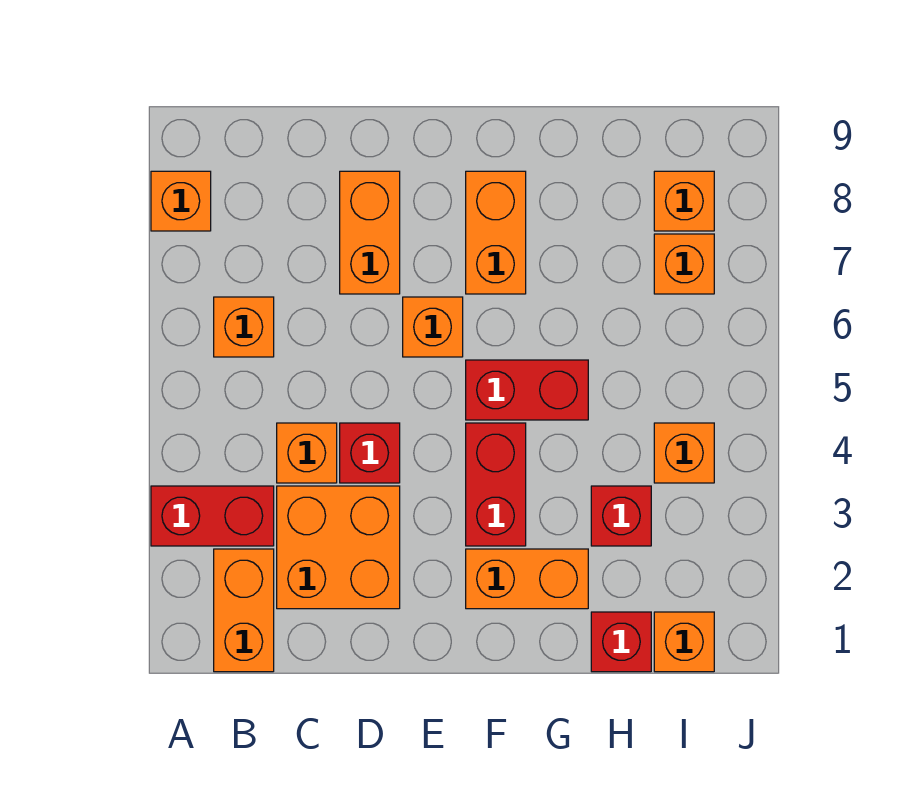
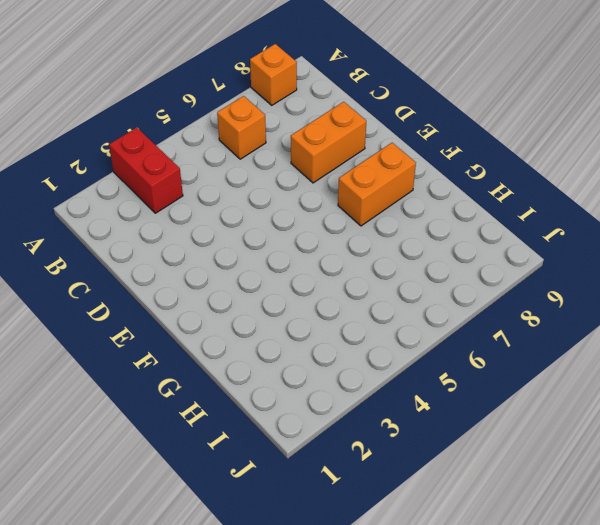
none -> orange 1x2 brick [214,549,274,672]
none -> orange 2x2 brick [277,486,400,609]
none -> orange 1x1 brick [277,423,337,483]

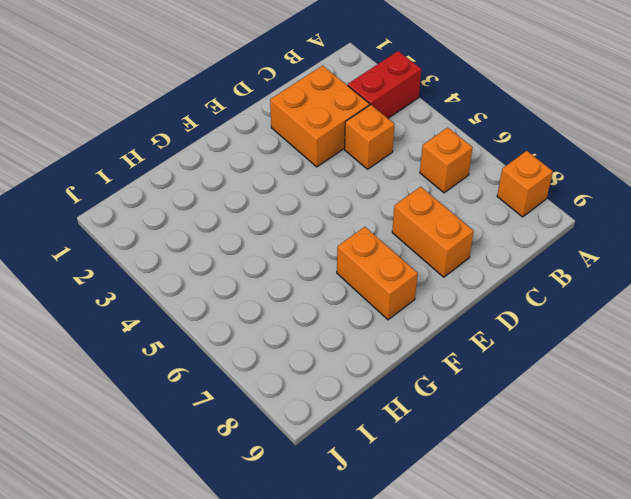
none -> orange 1x2 brick [214,549,274,672]
none -> red 1x1 brick [340,423,400,483]
none -> orange 1x1 brick [403,297,463,357]

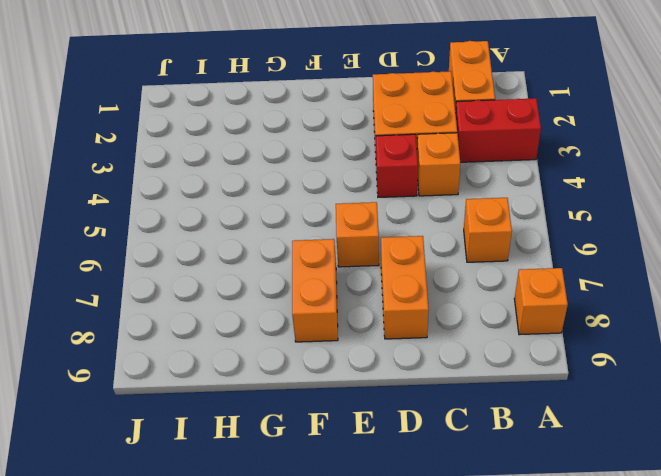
none -> orange 1x2 brick [466,549,588,609]
none -> red 1x2 brick [466,423,526,546]
none -> red 1x2 brick [466,360,588,420]

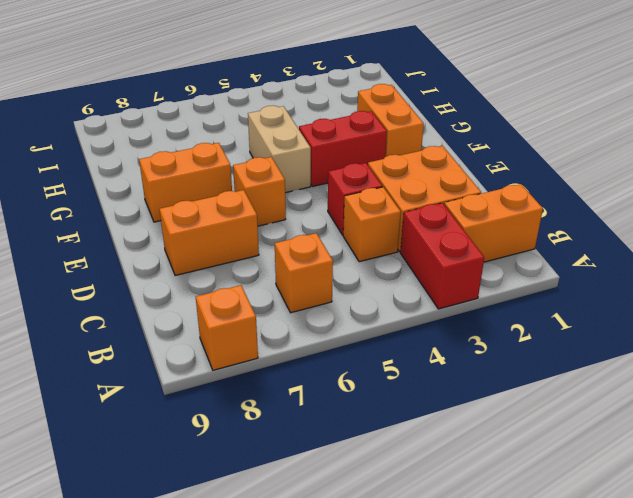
tan 1x2 brick [248,106,311,193] -> red 1x2 brick [466,360,588,420]
none -> red 1x1 brick [591,612,651,672]
none -> red 1x1 brick [591,486,651,546]
none -> orange 1x1 brick [654,612,714,672]

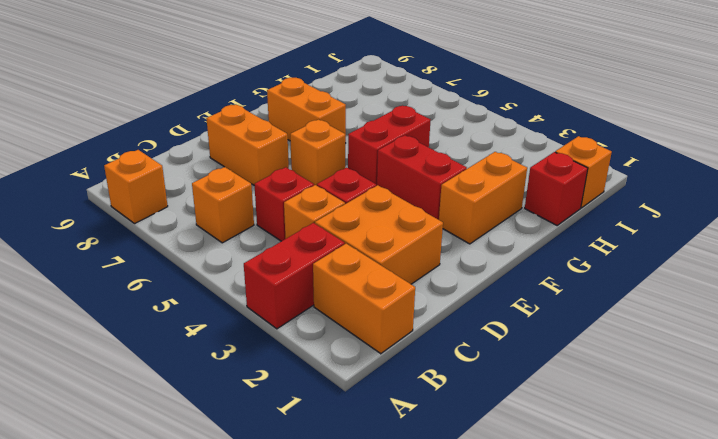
red 1x1 brick [254,167,314,241] -> red 1x1 brick moved to [591,486,651,546]
none -> orange 1x1 brick [654,423,714,483]
none -> orange 1x1 brick [654,234,714,294]
none -> orange 1x1 brick [654,171,714,231]

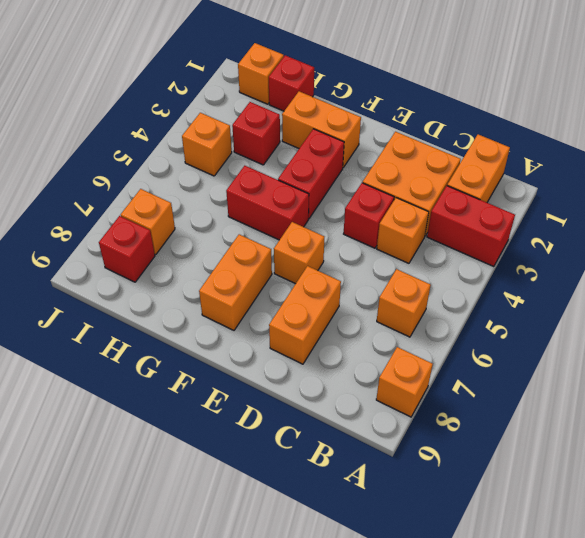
red 1x1 brick [99,216,155,282] -> orange 1x1 brick [654,171,714,231]

